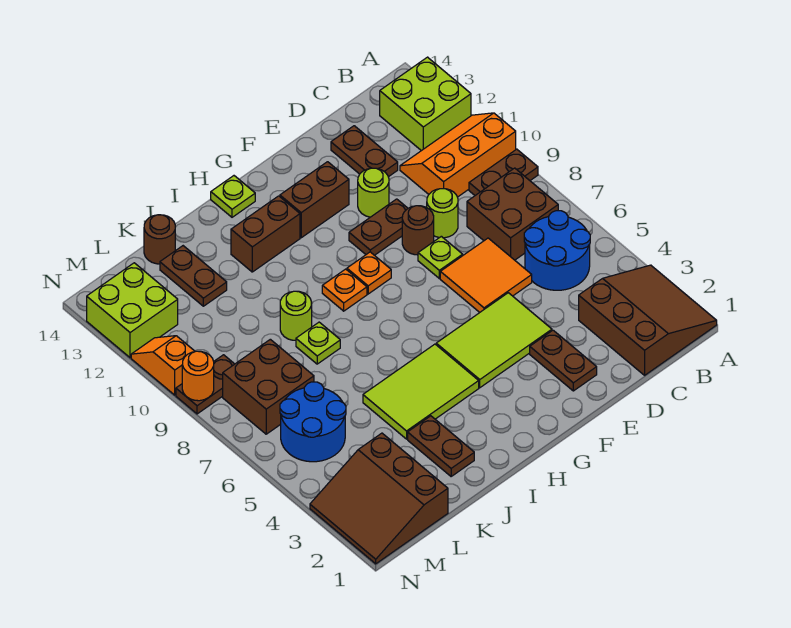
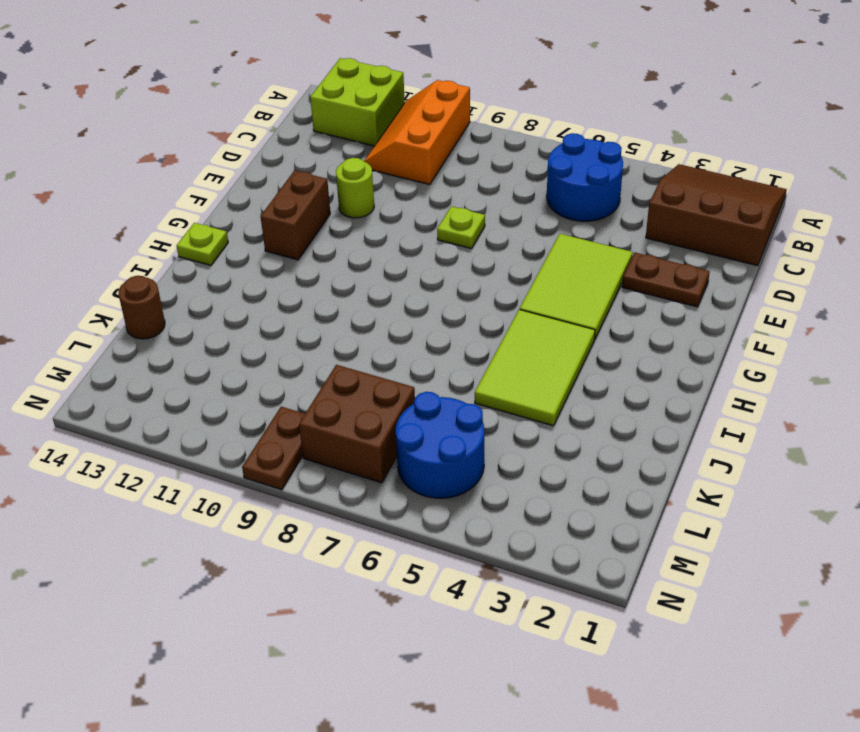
none -> brown 1x2 plate [469,149,538,195]
none -> brown 2x2 brick [467,168,558,260]
none -> orange 2x2 tile [440,238,532,312]
none -> lime 1x1 round brick [427,189,458,238]

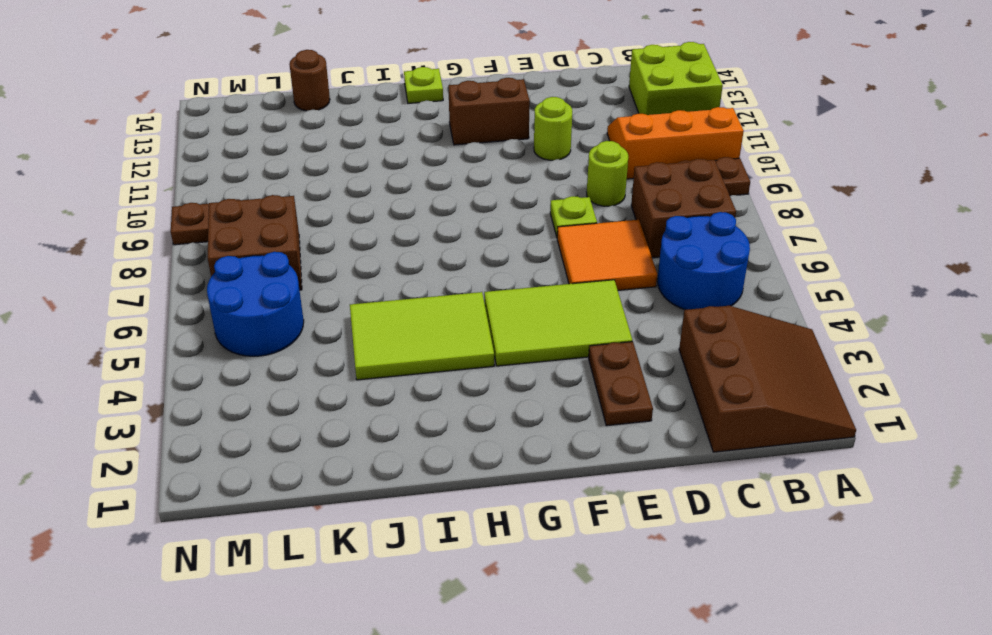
none -> brown 1x2 plate [331,126,398,177]
none -> brown 1x1 round brick [402,206,434,255]
none -> brown 1x2 plate [349,199,408,255]
none -> orange 1x1 plate [347,252,391,294]

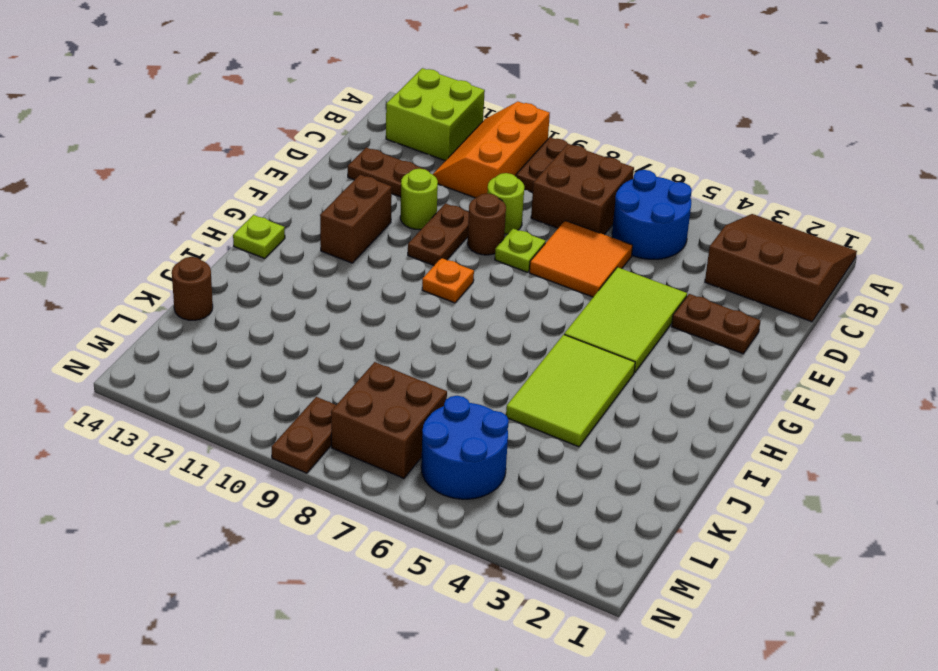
none -> orange 1x1 plate [322,269,367,311]
none -> brown 1x2 brick [231,196,300,272]
none -> brown 1x2 plate [408,416,474,476]
none -> lime 1x1 plate [296,322,340,364]

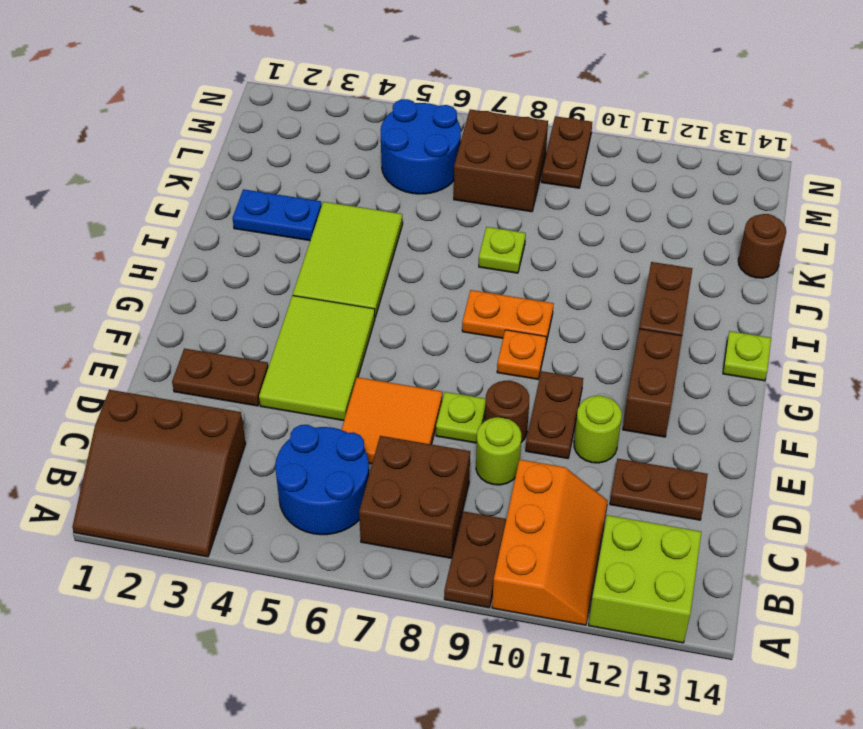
orange 1x2 plate [462,290,554,342] -> orange 1x1 plate [322,269,367,311]
blue 1x2 plate [233,189,322,241] -> brown 1x2 plate [408,416,474,476]
none -> lime 1x1 round brick [280,291,312,340]
none -> brown 1x2 plate [160,246,227,306]
none -> brown 3x3 slope [310,433,448,564]
none -> lime 2x2 brick [87,263,178,358]

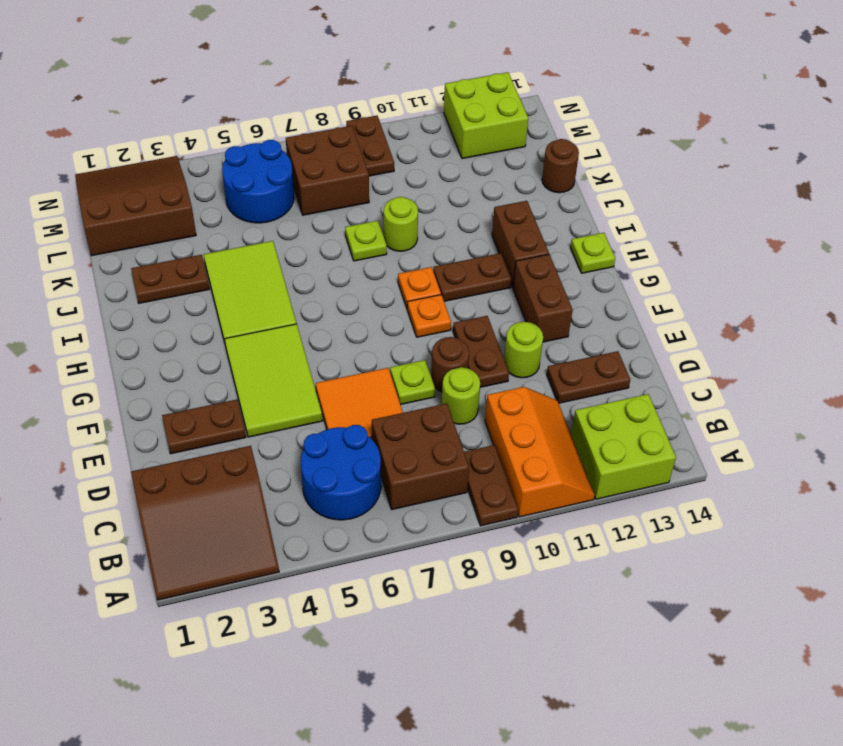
brown 1x2 plate [433,253,512,301] -> brown 1x2 plate moved to [160,246,227,306]
none -> orange 1x2 slope [131,336,195,395]
none -> orange 1x1 round brick [182,351,214,401]

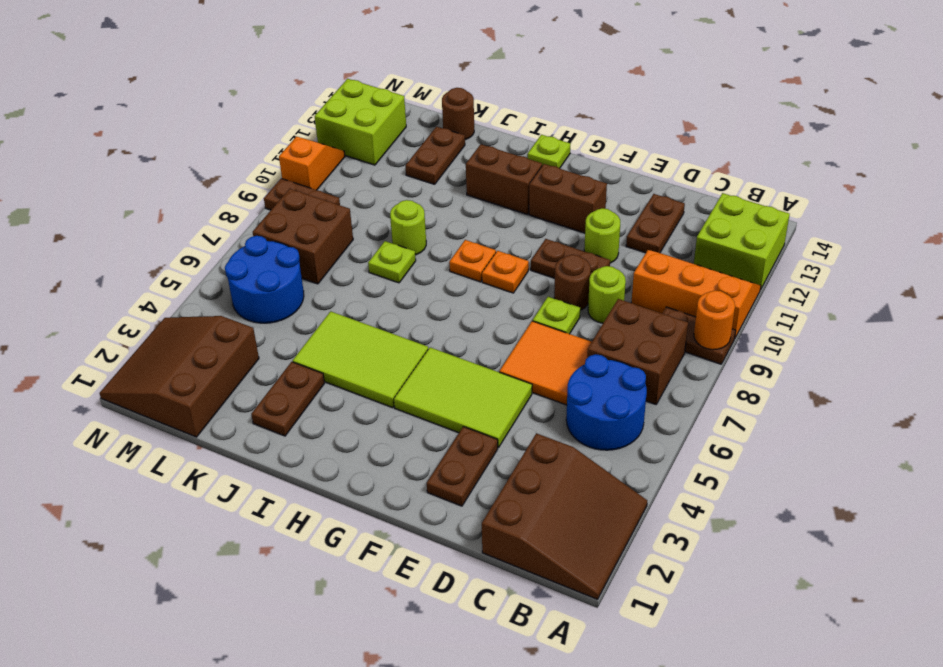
orange 1x1 round brick [694,290,735,350] -> orange 1x1 round brick moved to [182,351,214,401]

